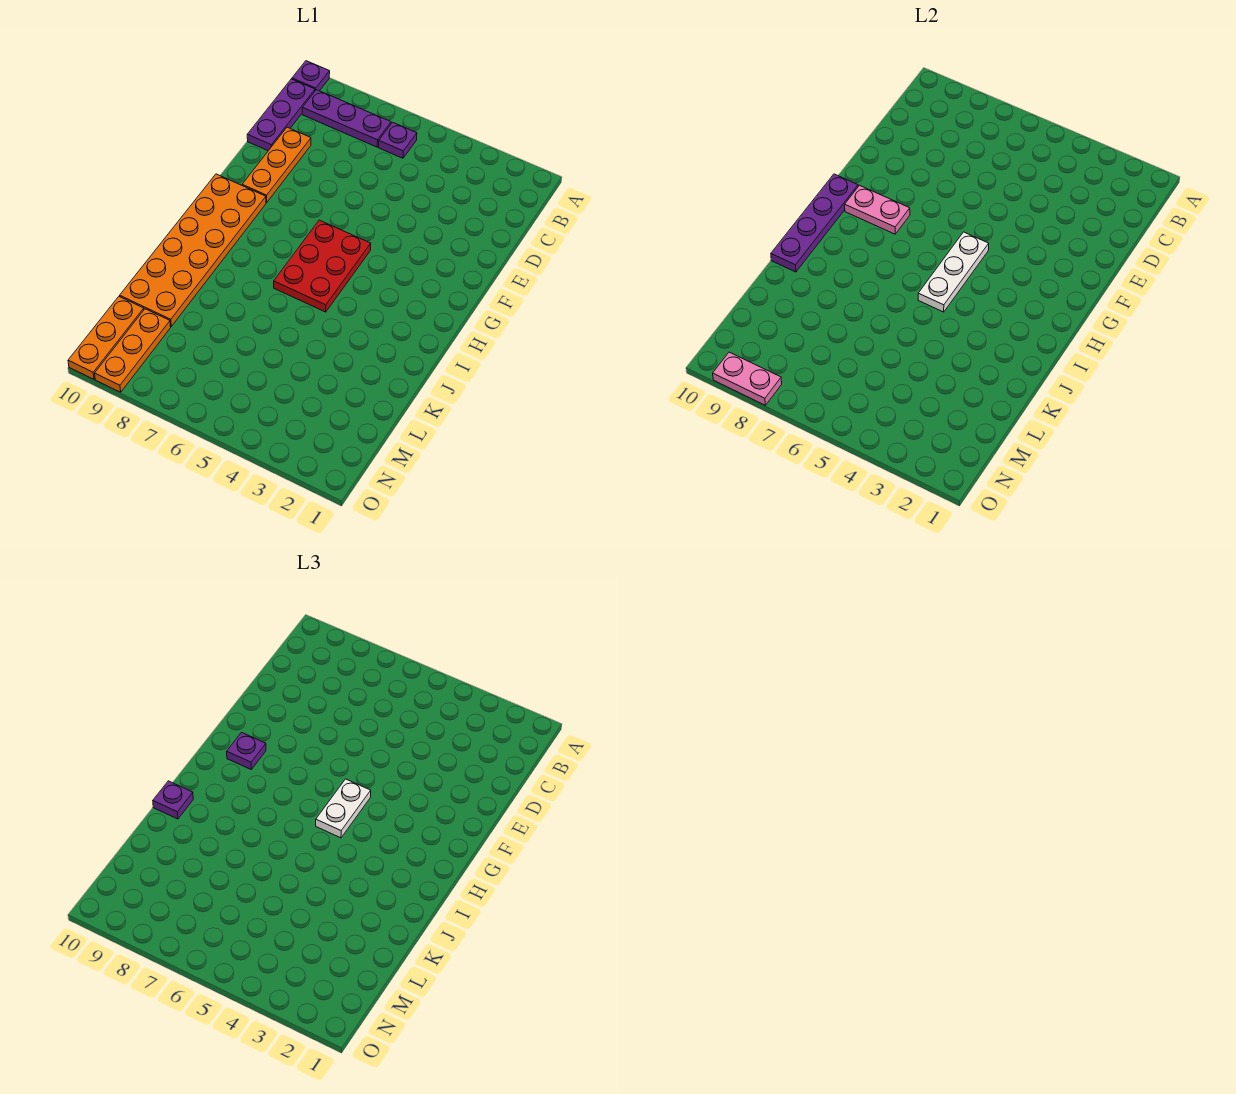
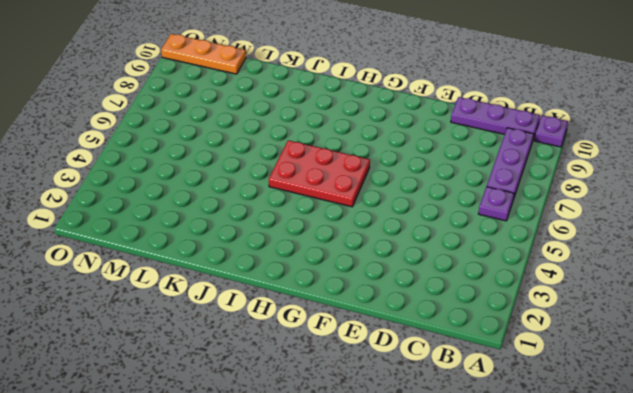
none -> orange 1x3 plate [242,127,311,202]
none -> orange 2x6 plate [120,174,266,326]
none -> orange 1x3 plate [95,309,171,392]

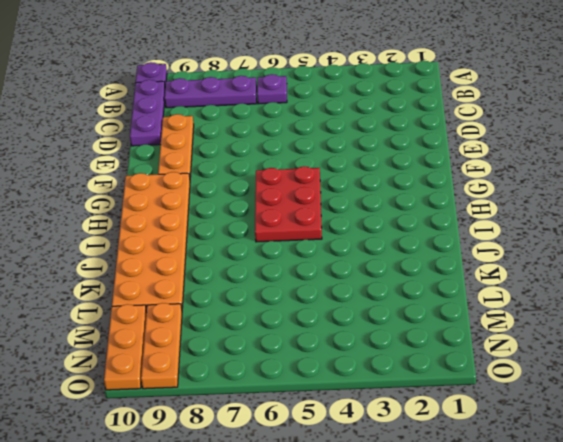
none -> white 1x3 plate [918,232,989,312]
none -> pink 1x2 plate [845,185,910,234]
none -> purple 1x4 plate [771,174,858,272]

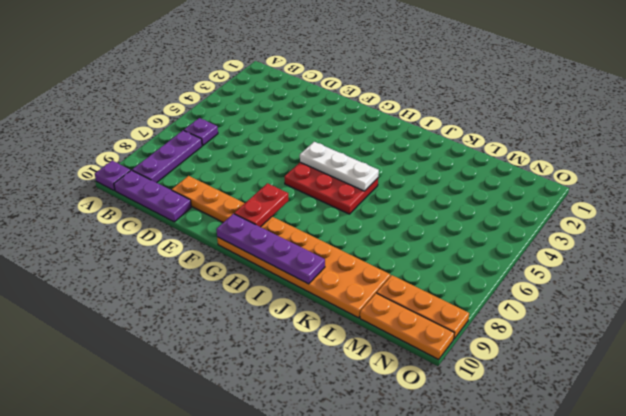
red 1x2 plate [234,183,288,227] -> pink 1x2 plate [845,185,910,234]
none -> pink 1x2 plate [713,352,782,405]
none -> white 1x2 plate [316,779,371,838]
none -> purple 1x1 plate [227,732,266,769]

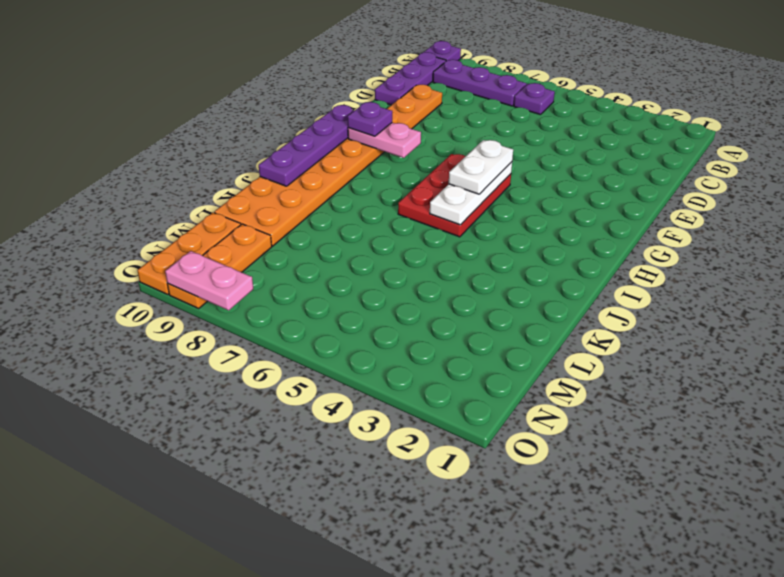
none -> purple 1x1 plate [153,781,193,819]

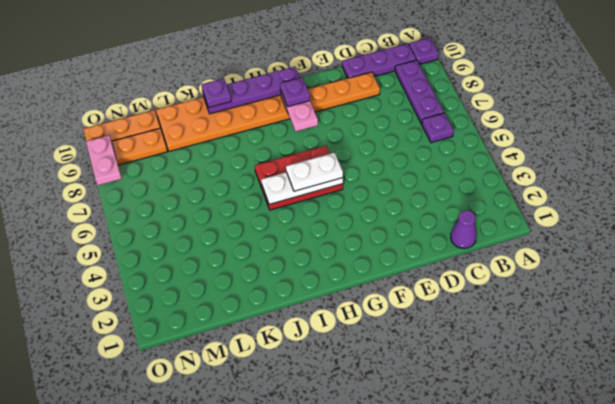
purple 1x1 cone [450,210,477,249] -> none

